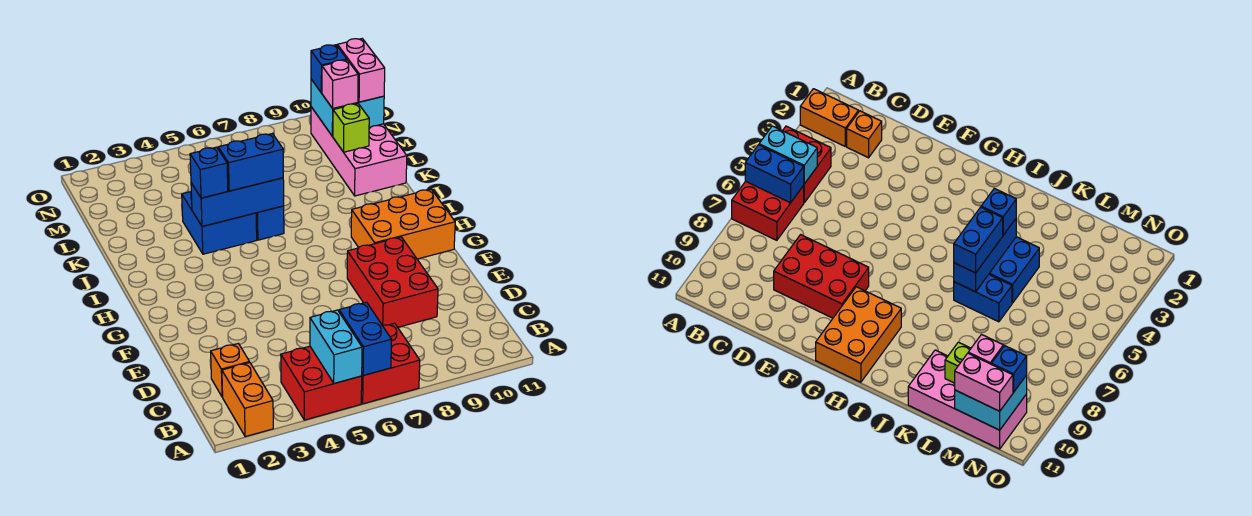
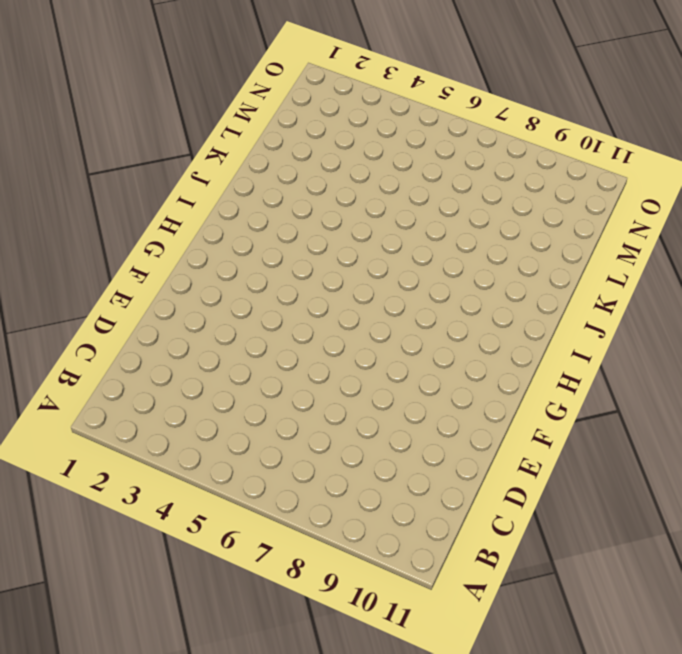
none -> orange 1x2 brick [222,363,273,437]
none -> red 2x2 brick [281,346,362,420]
none -> red 2x2 brick [361,323,420,404]

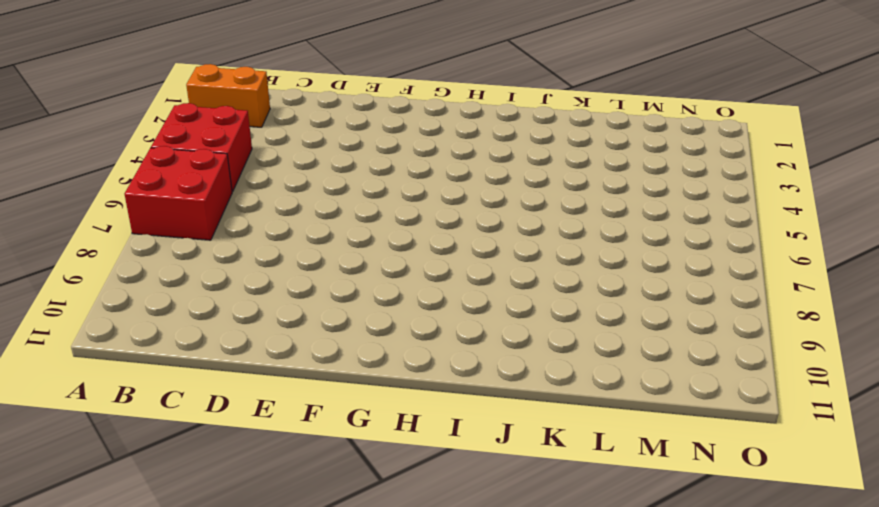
none -> orange 1x1 brick [211,344,250,397]
none -> red 2x3 brick [347,237,438,327]
none -> orange 2x3 brick [351,189,455,259]

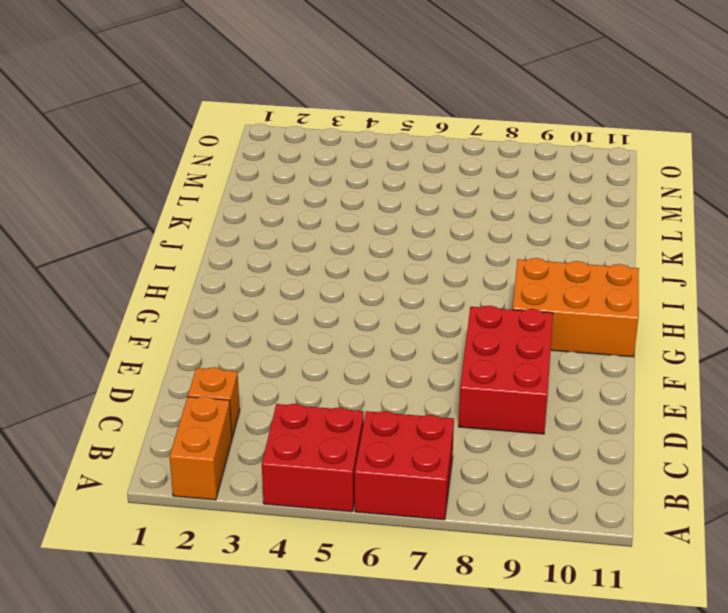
none -> blue 2x2 brick [182,192,257,254]
none -> blue 1x2 brick [256,206,284,240]
none -> pink 2x4 brick [311,107,407,196]

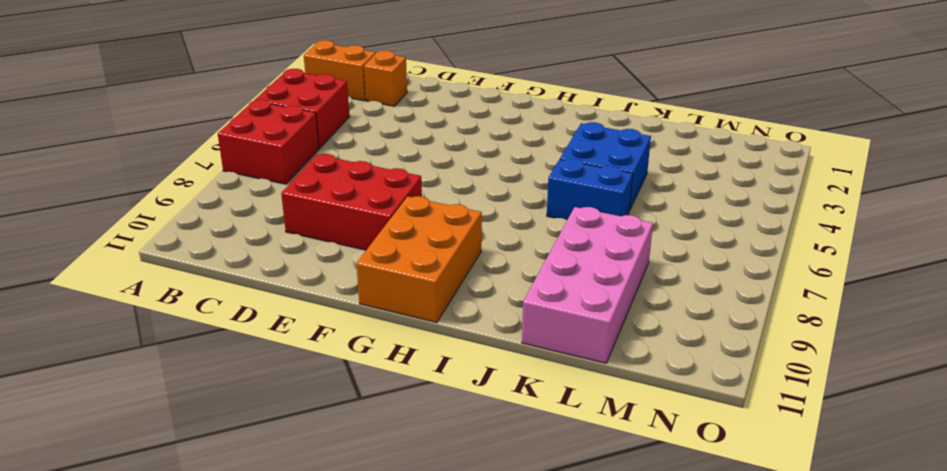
pink 2x4 brick [522,207,653,363] -> pink 2x4 brick turned to [311,107,407,196]
none -> cyan 1x2 brick [310,310,362,383]
none -> blue 1x2 brick [339,302,392,375]
none -> blue 1x3 brick [191,178,284,226]

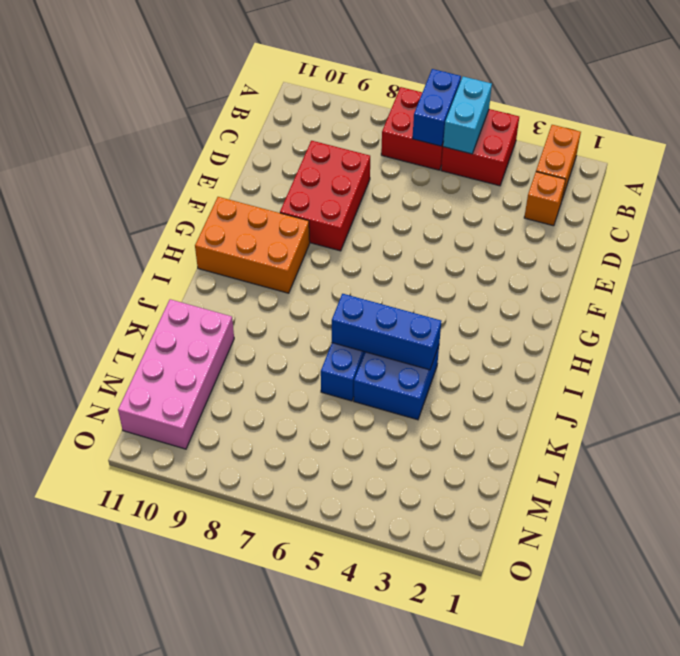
none -> lime 1x1 brick [333,104,369,152]
none -> cyan 2x2 brick [311,79,384,136]
none -> blue 1x1 brick [190,147,228,198]

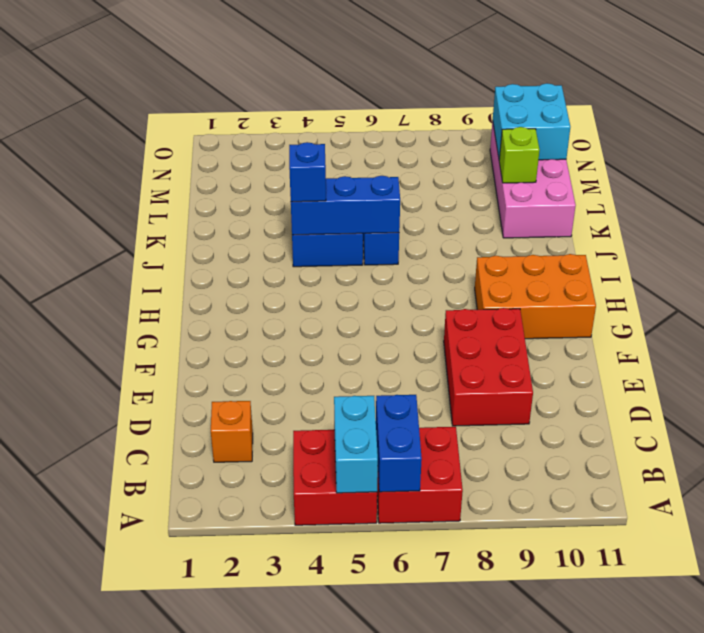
none -> orange 1x2 brick [222,363,273,437]
none -> blue 1x2 brick [218,133,283,191]
none -> pink 1x1 brick [322,60,358,108]

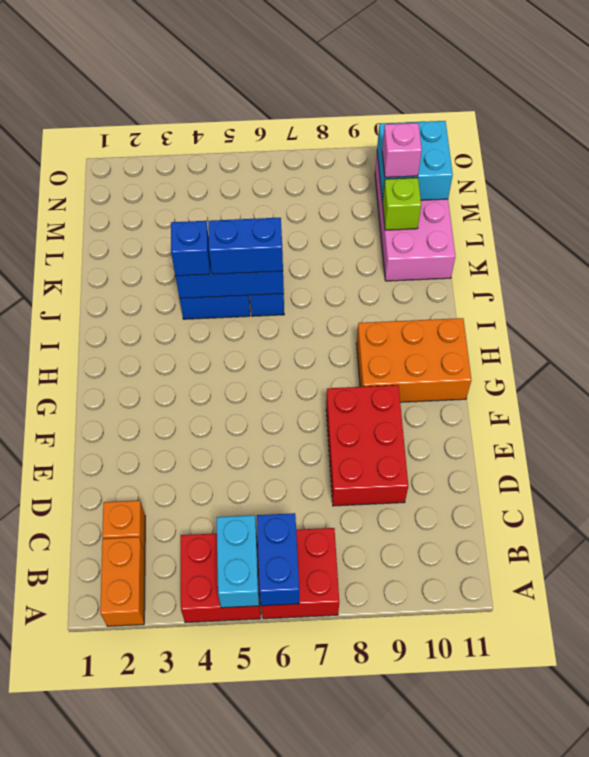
none -> pink 1x2 brick [337,39,385,102]
none -> blue 1x1 brick [311,45,347,93]

